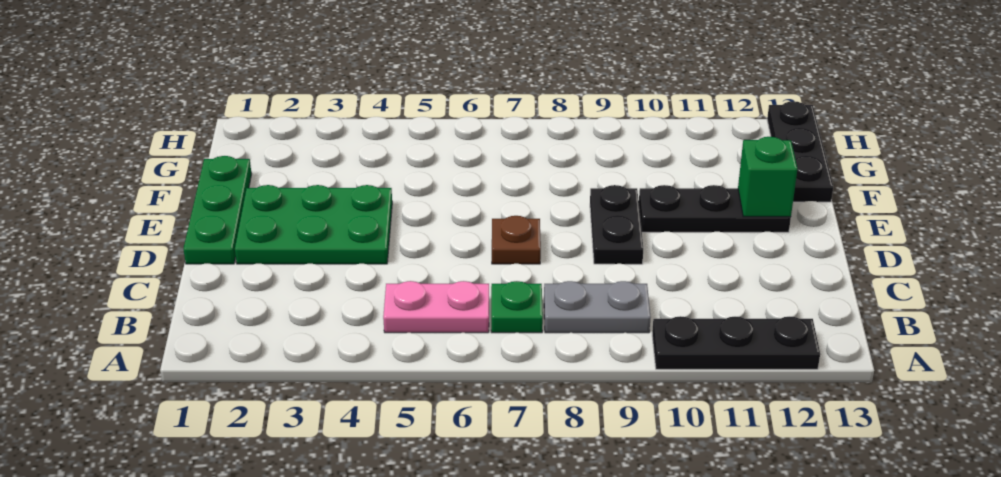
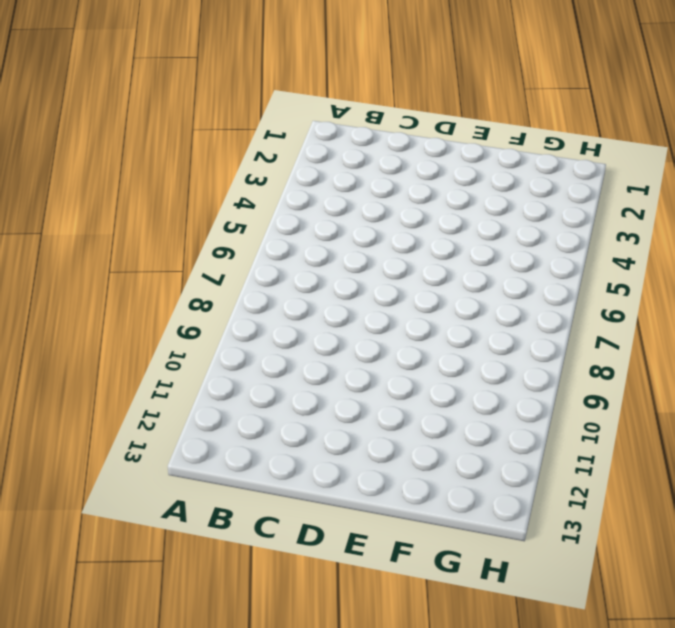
none -> black 1x3 plate [652,316,820,369]
none -> pink 1x2 plate [383,281,489,333]

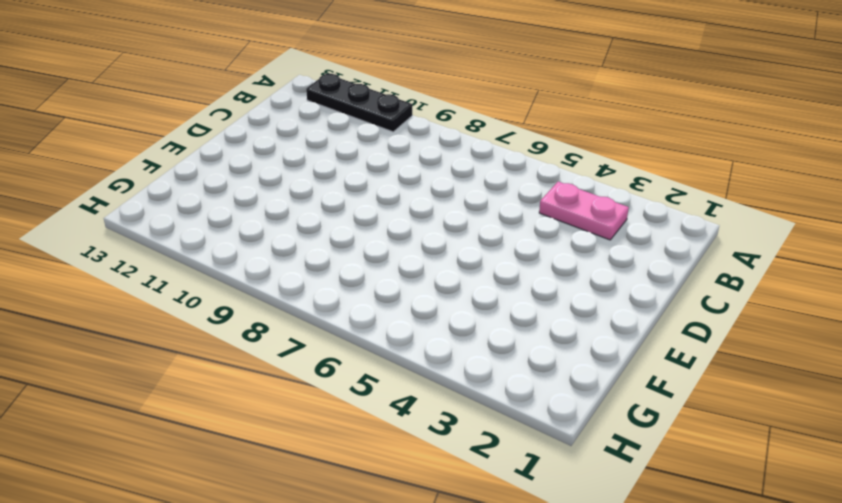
pink 1x2 plate [539,182,629,240] -> pink 1x2 plate moved to [383,281,489,333]
none -> green 1x1 plate [491,281,543,333]
none -> grey 1x2 plate [544,281,651,333]

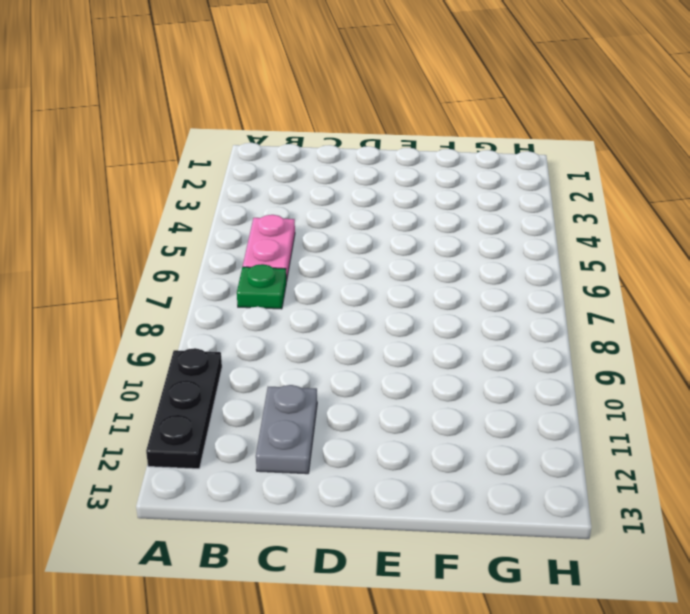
grey 1x2 plate [256,385,317,474] -> grey 1x2 plate moved to [544,281,651,333]
none -> green 1x3 plate [183,156,251,264]
none -> green 2x3 plate [235,185,392,264]

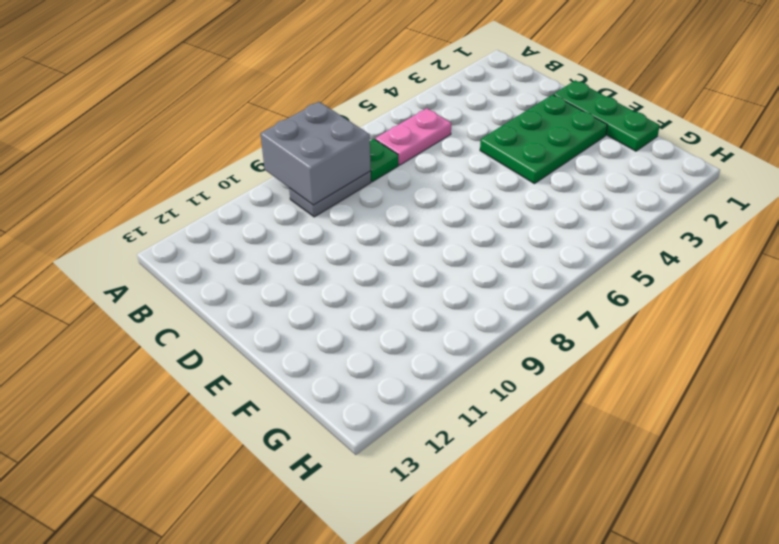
grey 2x2 brick [260,102,371,205] -> none
none -> black 1x3 plate [652,316,820,369]
none -> brown 1x1 plate [492,216,541,264]

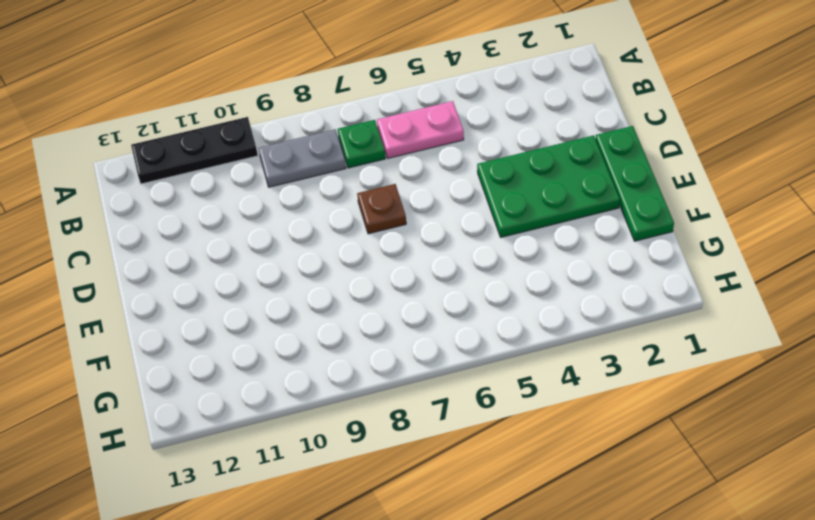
none -> black 1x2 plate [590,185,643,264]
none -> black 1x3 plate [639,185,791,232]

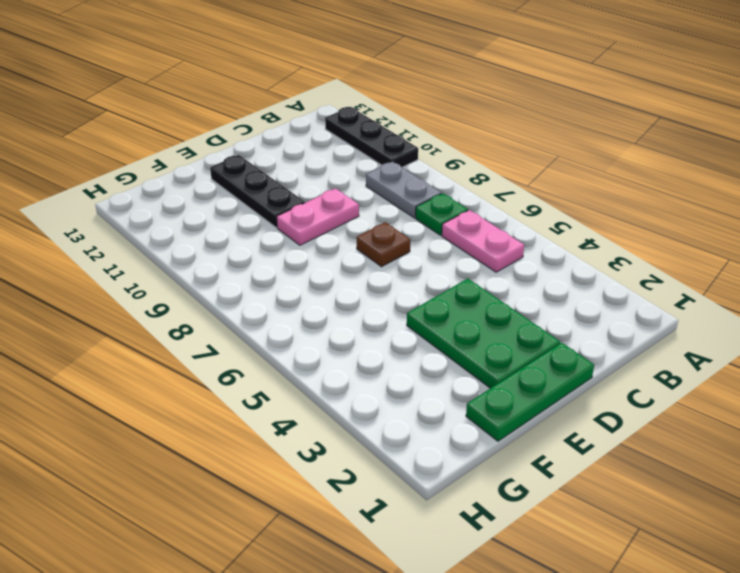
pink 1x2 plate [277,188,359,245] -> black 1x2 plate [590,185,643,264]
none -> black 1x3 plate [767,101,833,202]
none -> green 1x1 brick [738,137,797,217]

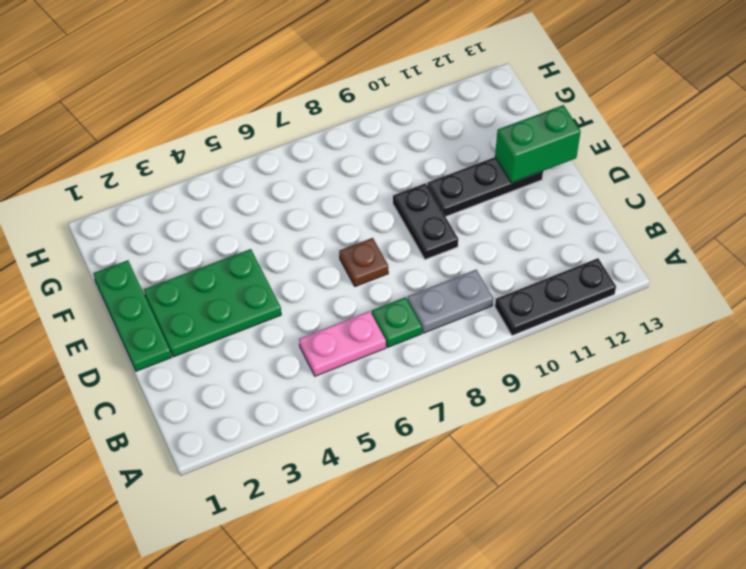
green 1x2 brick [495,105,581,183] -> green 1x1 brick [738,137,797,217]
none -> black 1x3 plate [767,101,833,202]

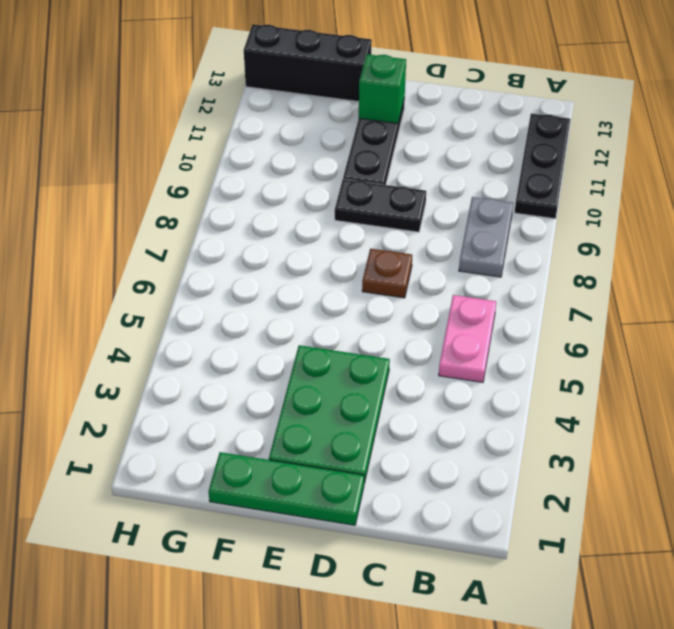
black 1x3 brick [244,24,372,102] -> black 1x3 plate [767,101,833,202]
none -> green 1x1 plate [491,281,543,333]

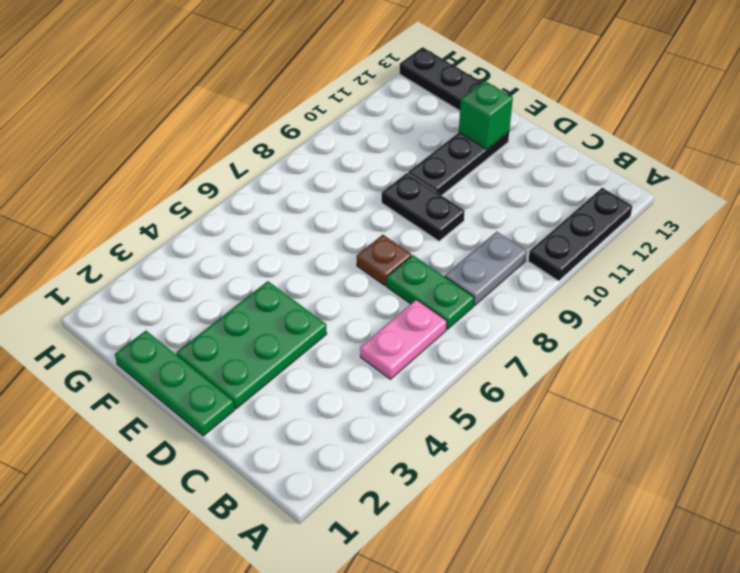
green 1x2 plate [387,255,474,329] -> green 1x1 plate [491,281,543,333]

